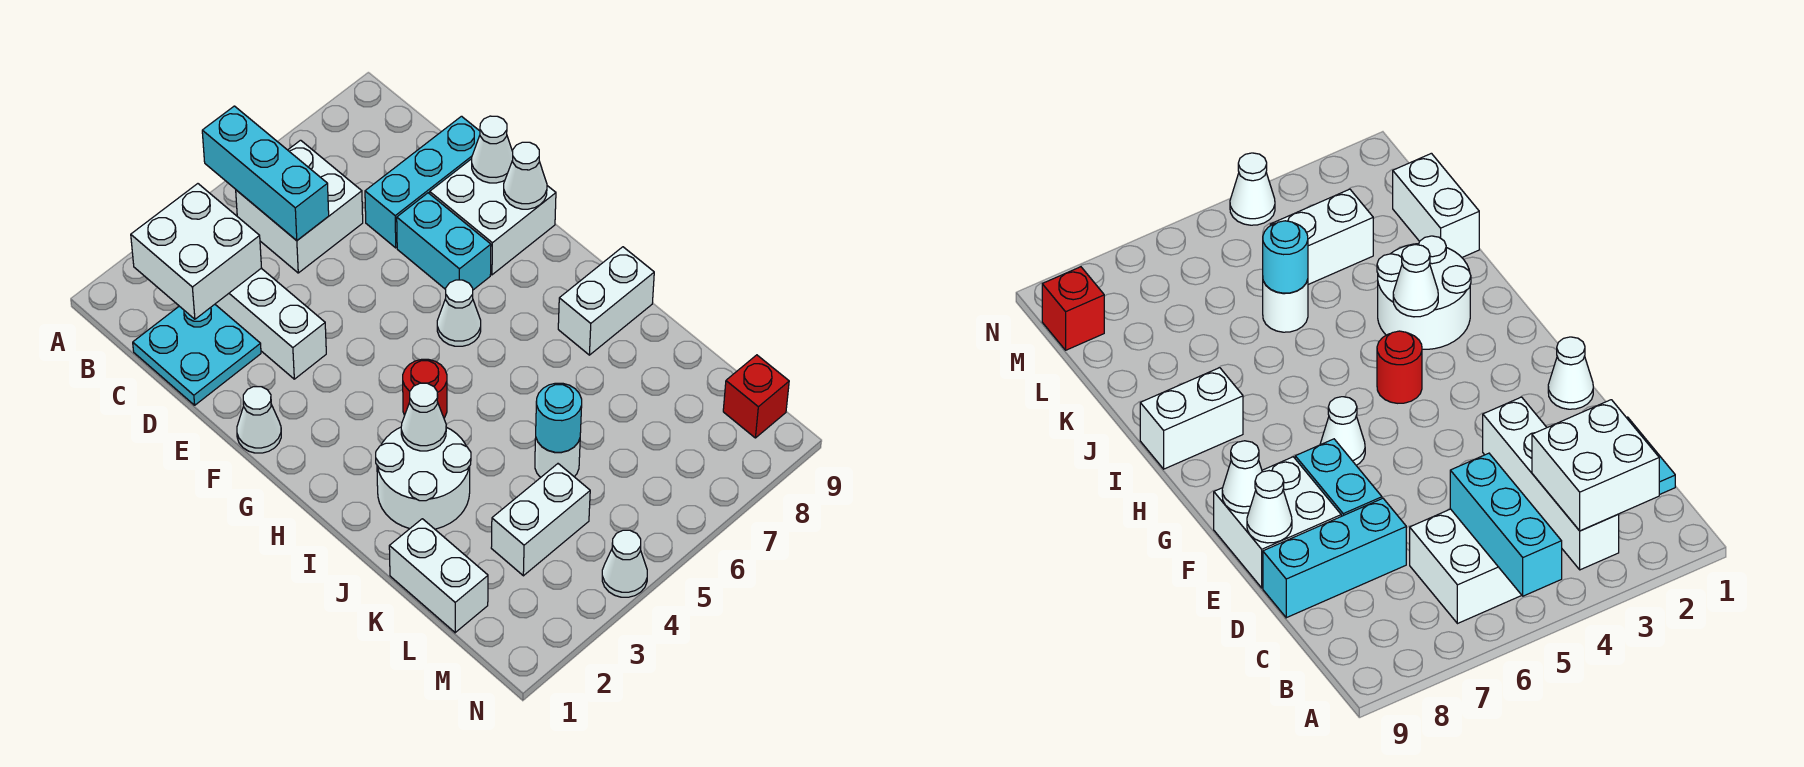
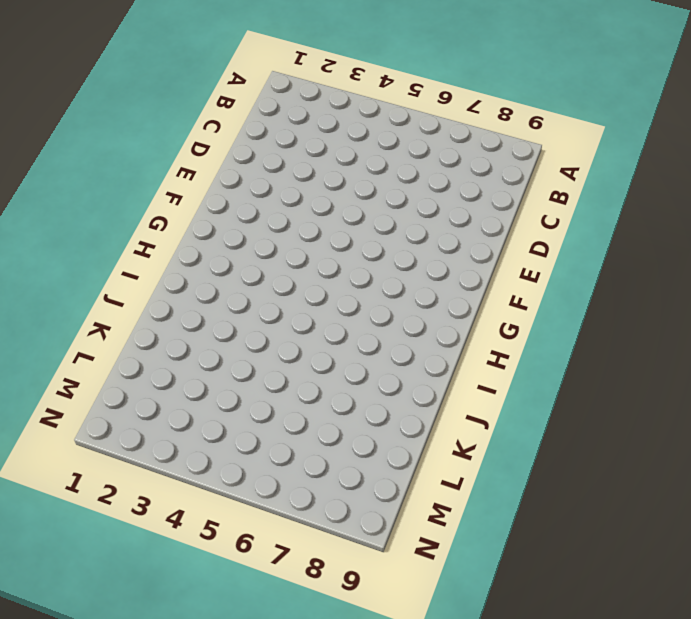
none -> white 1x4 brick [215,268,326,379]
none -> white 2x2 brick [236,140,363,273]
none -> cyan 2x2 plate [133,304,261,405]

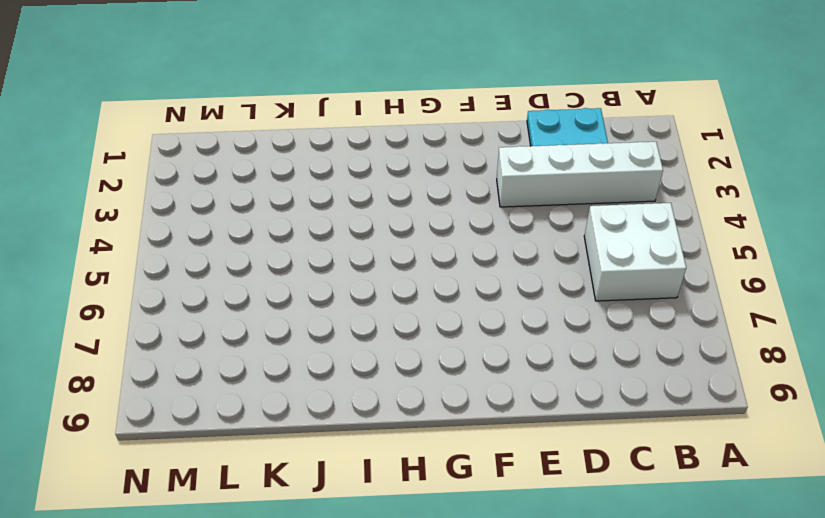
none -> cyan 1x3 brick [365,116,480,248]
none -> cyan 1x2 brick [397,193,491,290]
none -> white 2x2 brick [430,159,556,275]

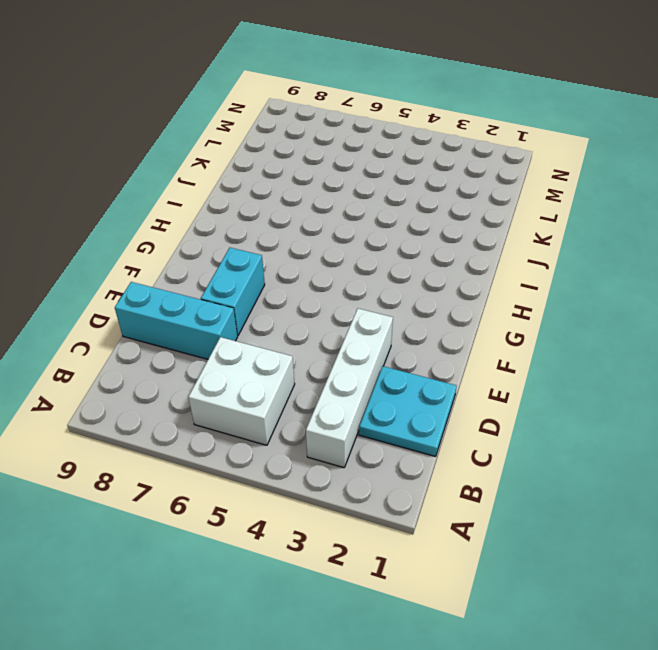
none -> white 2x2 brick [430,159,556,275]
none -> white 1x1 cone [237,387,281,453]
none -> white 1x1 cone [437,280,481,346]

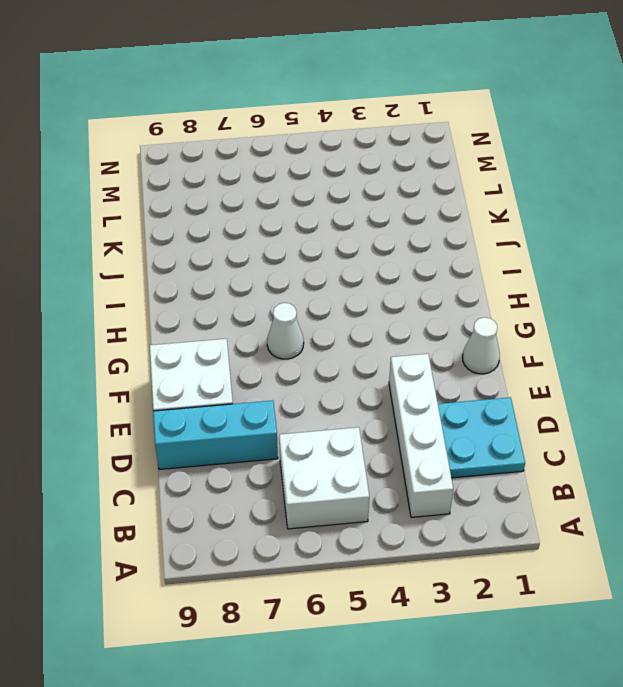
none -> cyan 1x2 brick [397,193,491,290]
none -> red 1x1 round brick [403,359,447,418]
none -> white 2x2 round brick [376,427,471,529]

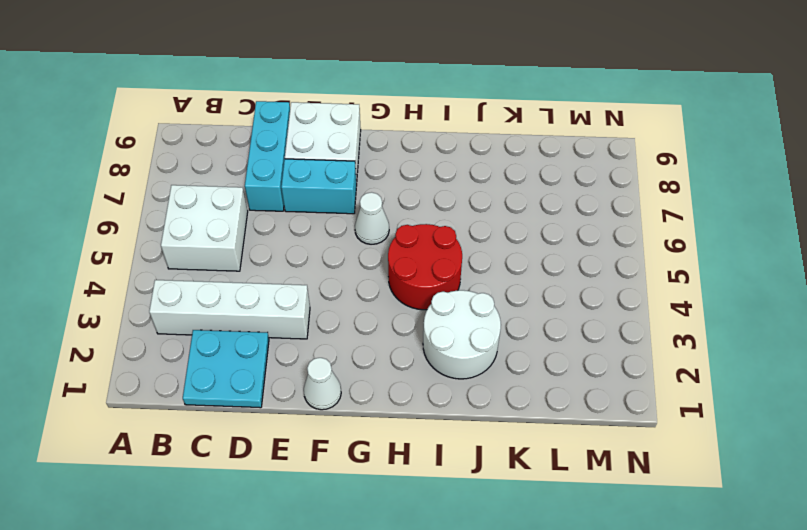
red 2x2 round brick [388,224,462,310] -> red 1x1 round brick [403,359,447,418]
none -> white 1x2 brick [558,247,654,355]
none -> white 1x2 brick [389,519,488,633]
none -> white 1x1 round brick [535,438,580,478]

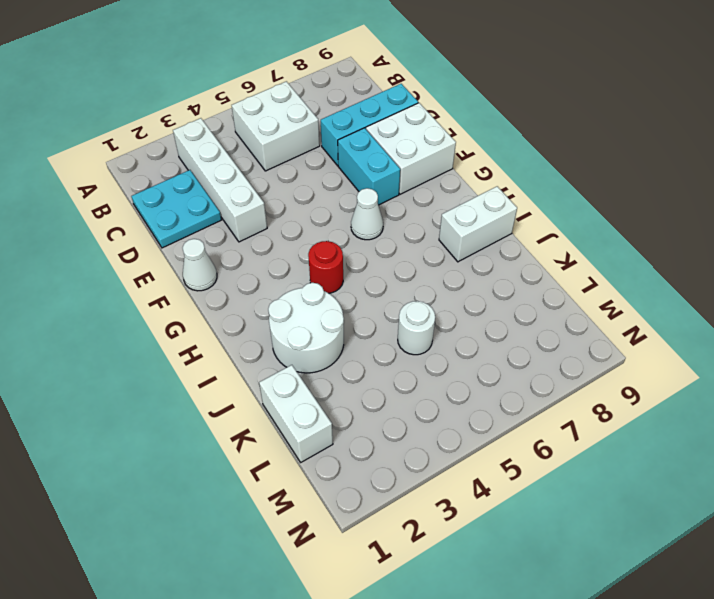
none -> white 1x2 brick [491,464,590,576]
none -> red 1x1 brick [723,355,789,438]
none -> white 1x1 cone [602,530,647,597]

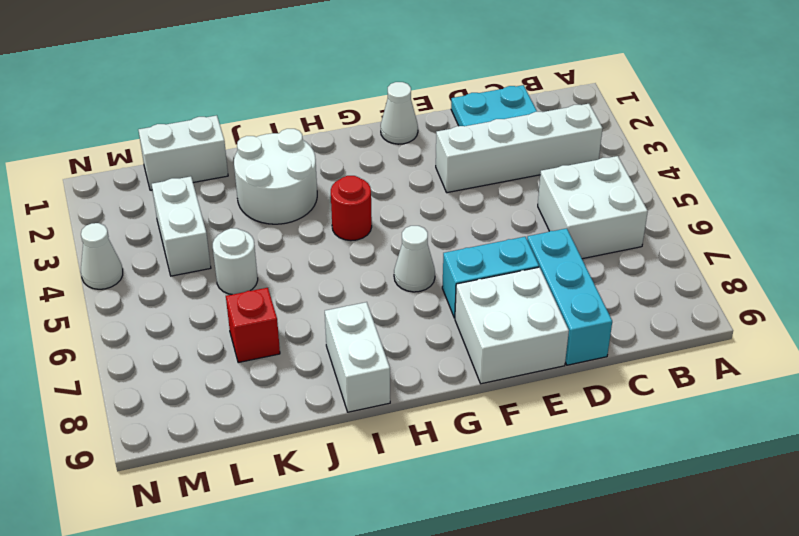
red 1x1 brick [226,288,280,363] -> red 1x1 brick moved to [723,355,789,438]
none -> cyan 1x3 brick [202,106,329,240]
none -> white 2x2 brick [131,184,261,319]
none -> white 1x1 cone [472,116,513,183]

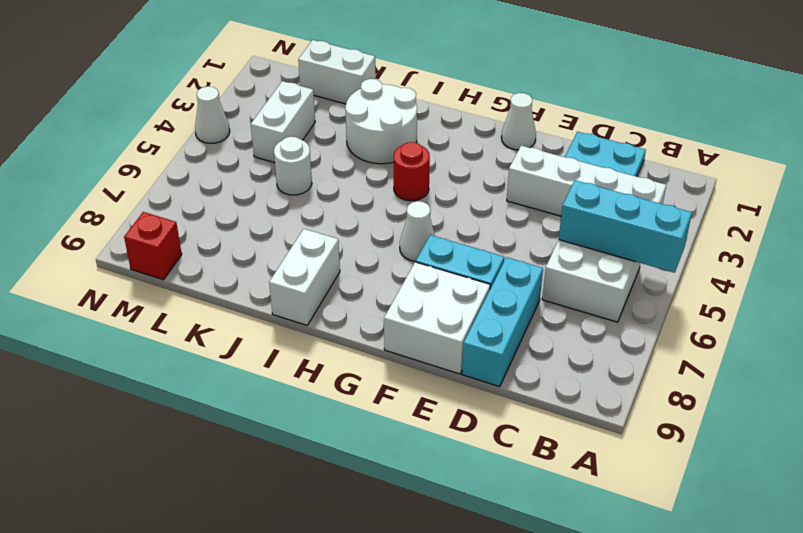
none -> white 2x2 brick [131,184,261,319]
none -> white 1x1 cone [472,116,513,183]
none -> white 1x1 cone [504,142,547,209]

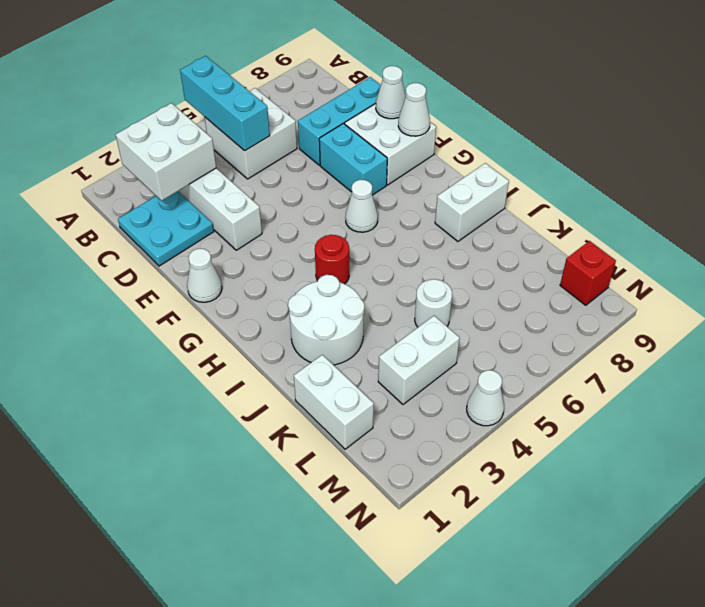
none -> white 1x1 cone [401,383,446,451]
none -> cyan 1x1 round brick [536,383,582,452]

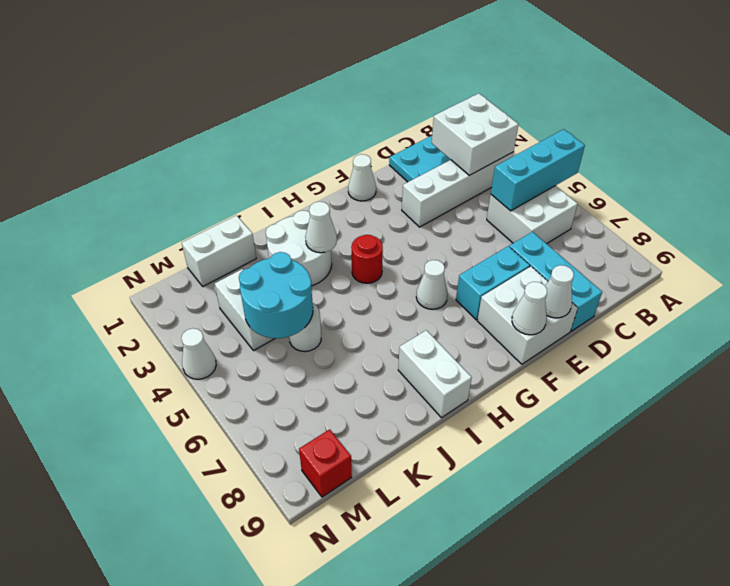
cyan 2x2 round brick [239,252,313,338] -> cyan 1x1 round brick [536,383,582,452]

